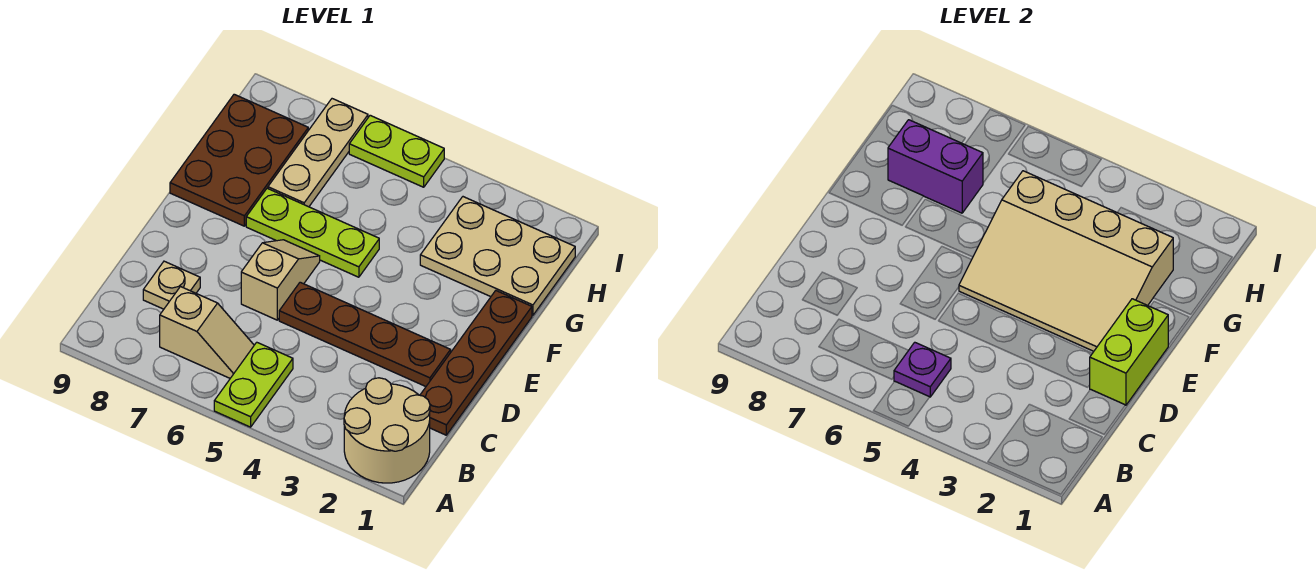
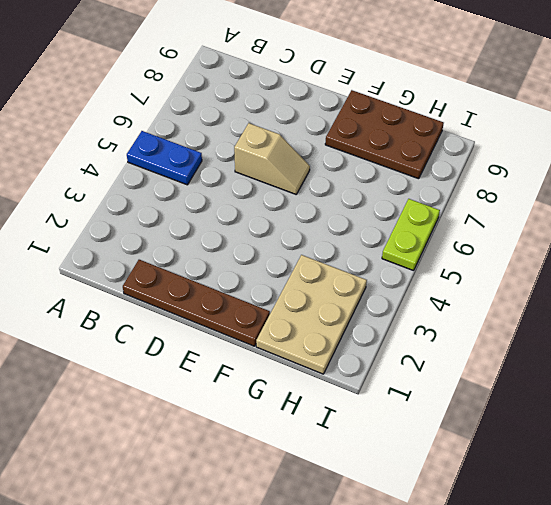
blue 1x2 plate [127,131,202,185] -> lime 1x2 plate [214,342,293,427]
none -> tan 2x2 round brick [344,378,430,483]
none -> tan 1x2 slope [160,287,254,378]
none -> tan 1x1 plate [143,261,200,309]

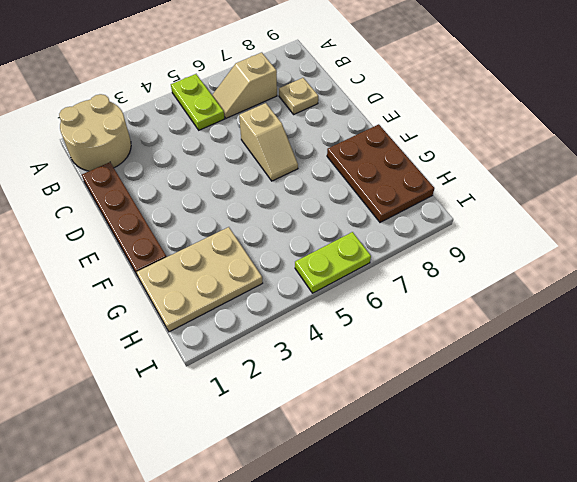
none -> brown 1x4 plate [279,282,451,386]
none -> lime 1x3 plate [246,188,379,277]
none -> tan 1x3 plate [268,99,368,207]

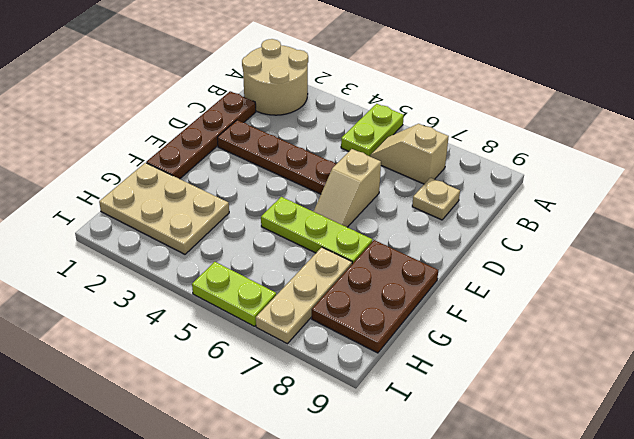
none -> purple 1x1 plate [894,342,951,397]
none -> lime 1x2 brick [1090,299,1168,405]
none -> tan 3x4 slope [959,171,1173,351]

